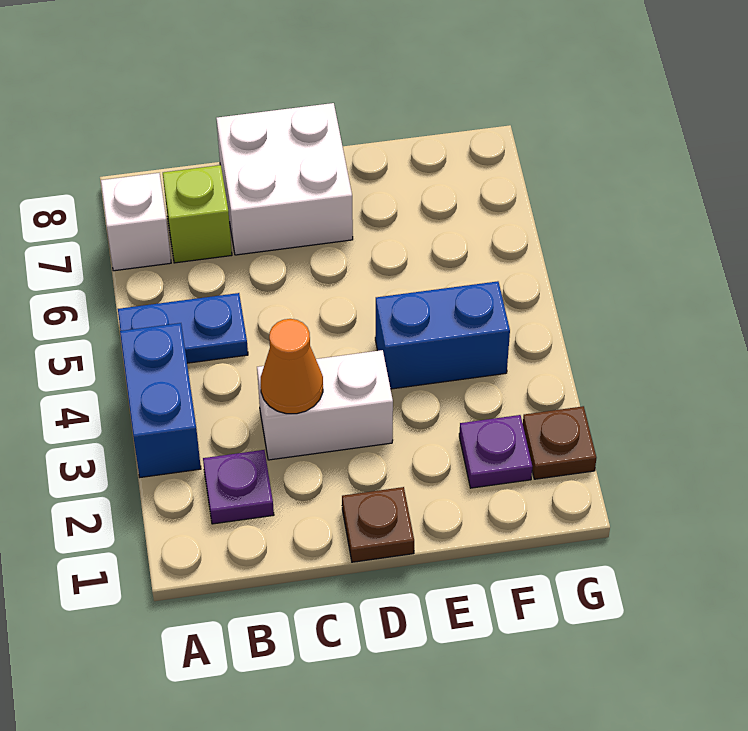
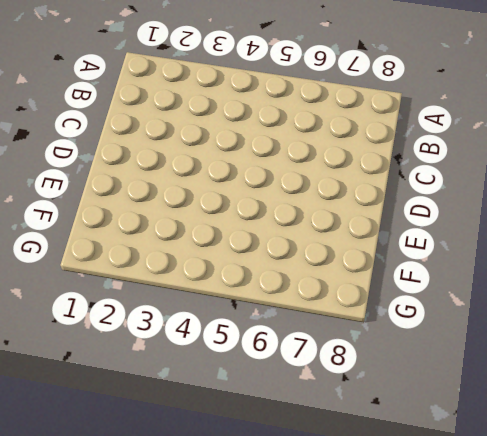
none -> blue 1x2 brick [120,323,201,477]
none -> blue 1x2 plate [118,293,248,363]
none -> white 1x1 brick [101,173,171,271]

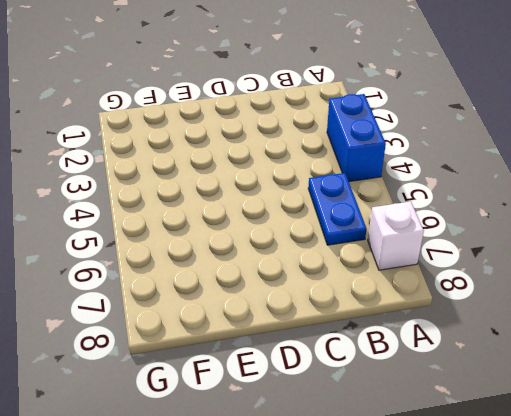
blue 1x2 plate [308,173,366,245] -> blue 1x2 plate turned to [118,293,248,363]
none -> purple 1x1 plate [203,450,274,524]
none -> lime 1x1 brick [163,165,232,263]
none -> white 1x2 brick [257,350,393,460]

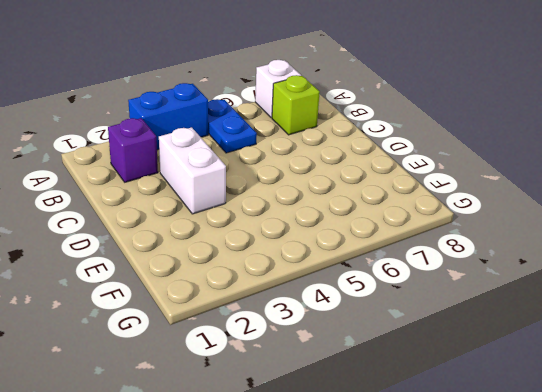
purple 1x1 brick [108,118,158,182] -> purple 1x1 plate [203,450,274,524]
none -> white 2x2 brick [216,103,353,255]
none -> brown 1x1 plate [342,487,414,562]
none -> blue 1x2 brick [375,281,510,389]

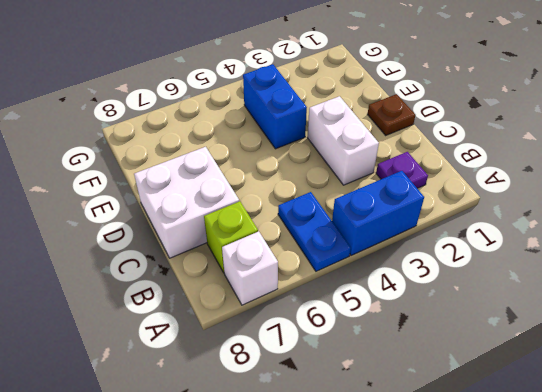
none -> purple 1x1 plate [459,415,532,488]
none -> brown 1x1 plate [523,406,596,479]
none -> orange 1x1 cone [261,319,323,414]

